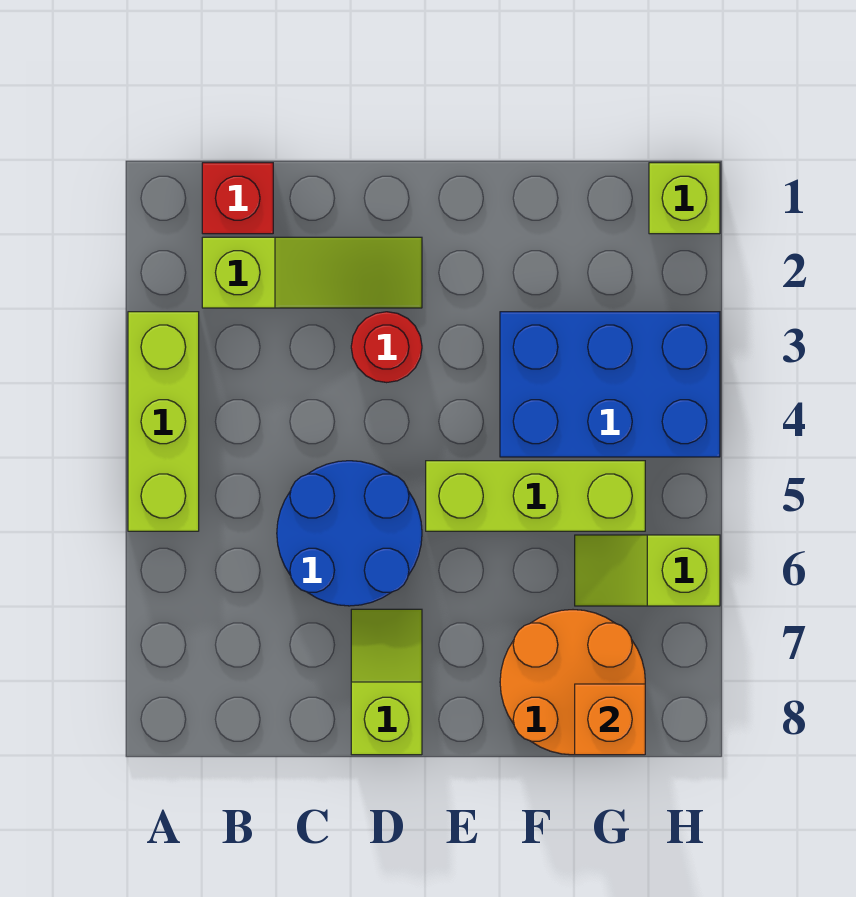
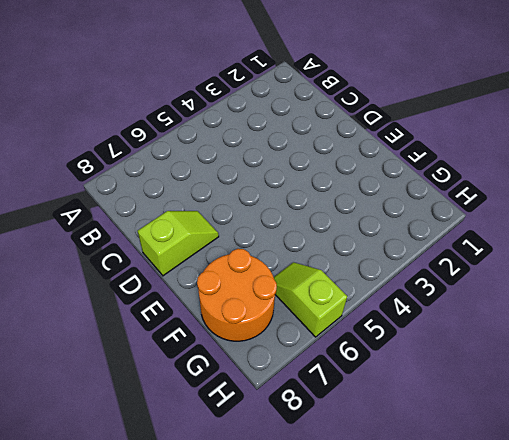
none -> lime 1x3 brick [128,312,199,531]
none -> red 1x1 brick [202,163,273,234]
none -> lime 1x3 slope [202,237,422,308]

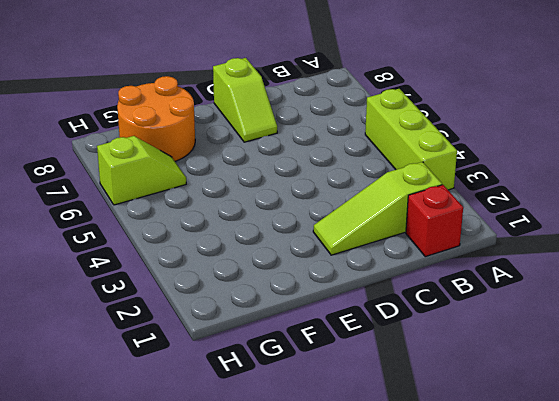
none -> blue 2x2 round brick [277,461,422,606]
none -> red 1x1 round brick [351,312,422,383]
none -> lime 1x3 brick [426,461,645,531]

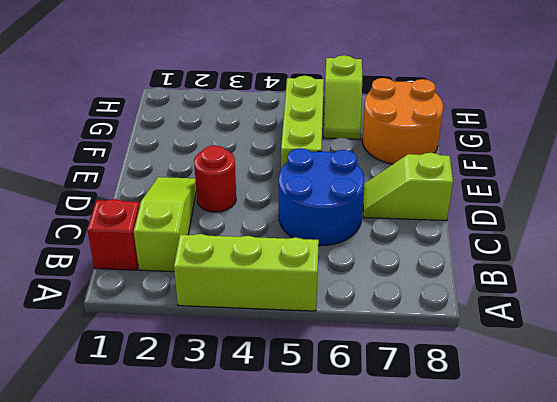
none -> blue 2x3 brick [500,312,720,457]
none -> lime 1x1 brick [649,163,720,234]
none -> orange 1x1 brick [575,684,645,755]

